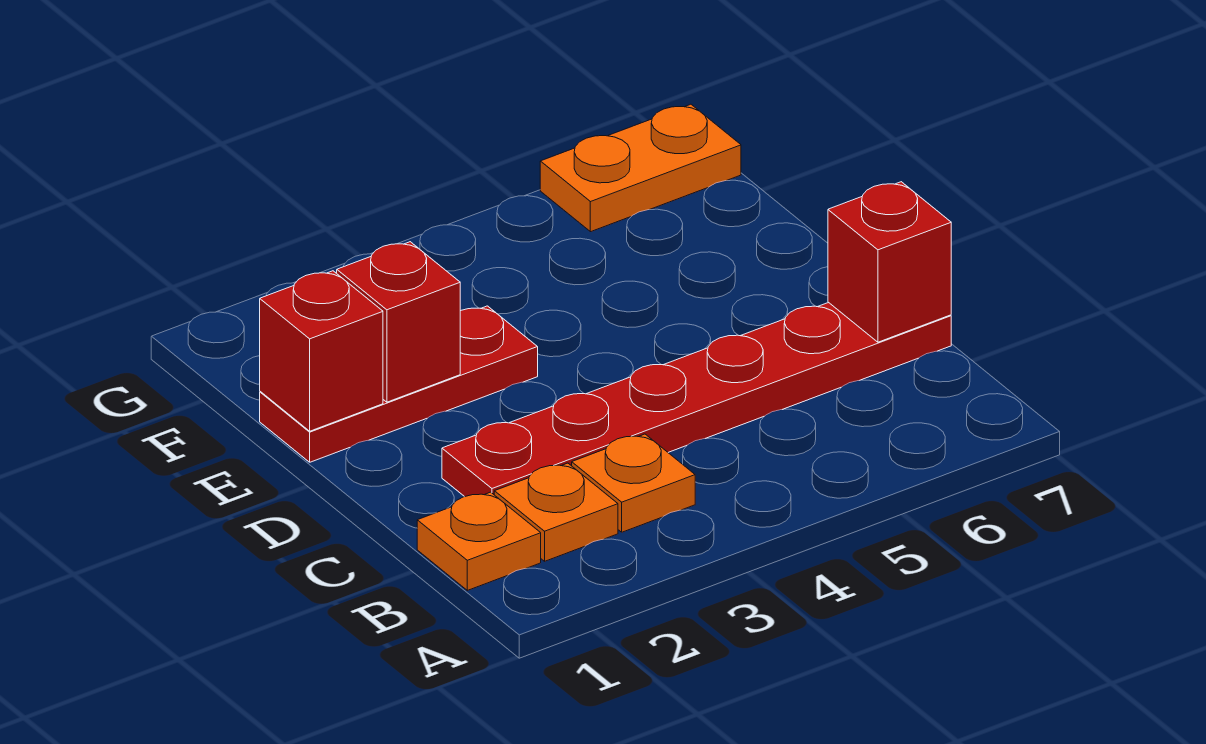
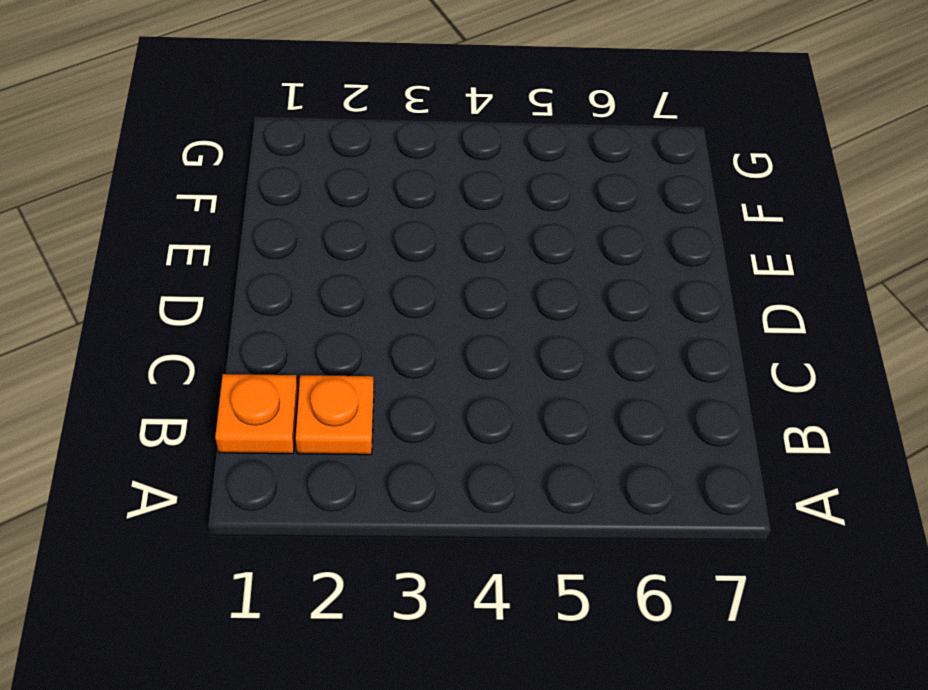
none -> orange 1x1 plate [572,434,695,532]
none -> red 1x6 plate [442,302,951,497]

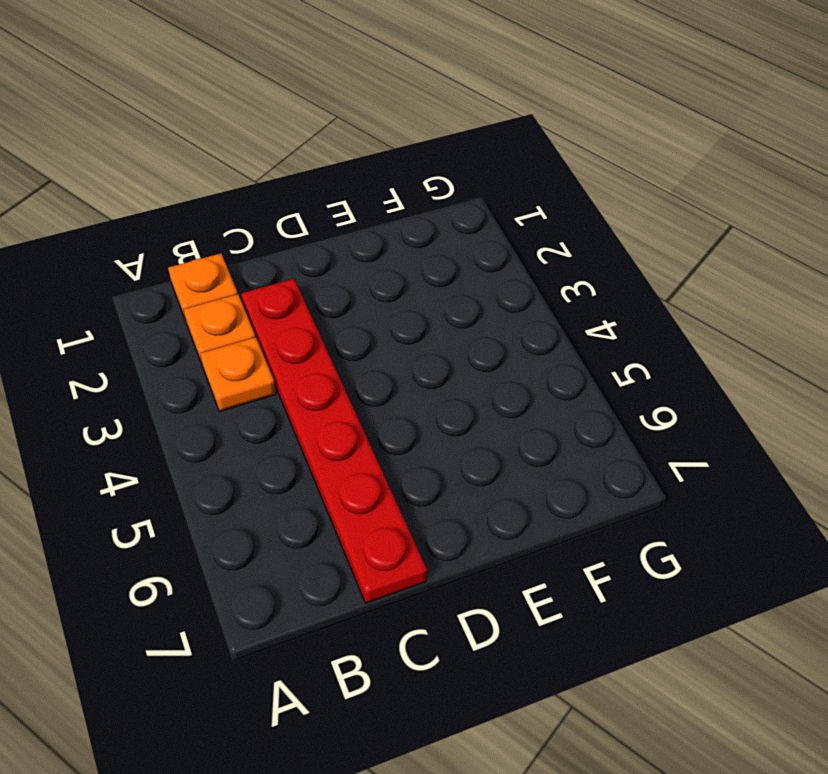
none -> red 1x3 plate [260,306,538,462]
none -> orange 1x2 plate [540,104,741,232]

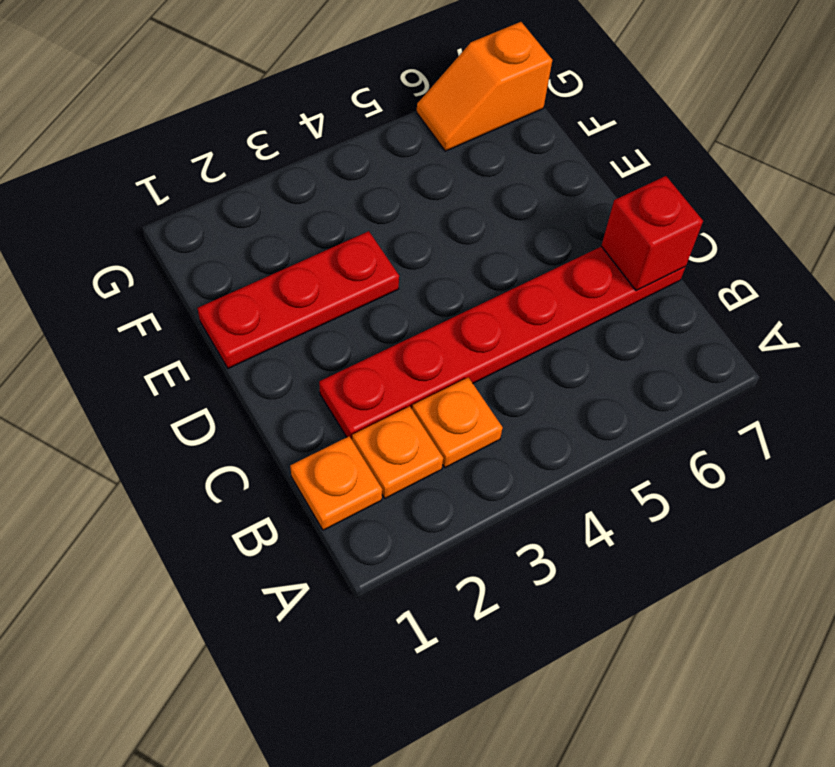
orange 1x2 slope [417,22,552,151] -> orange 1x2 plate [540,104,741,232]
none -> red 1x1 brick [260,271,383,431]
none -> red 1x1 brick [337,242,460,402]

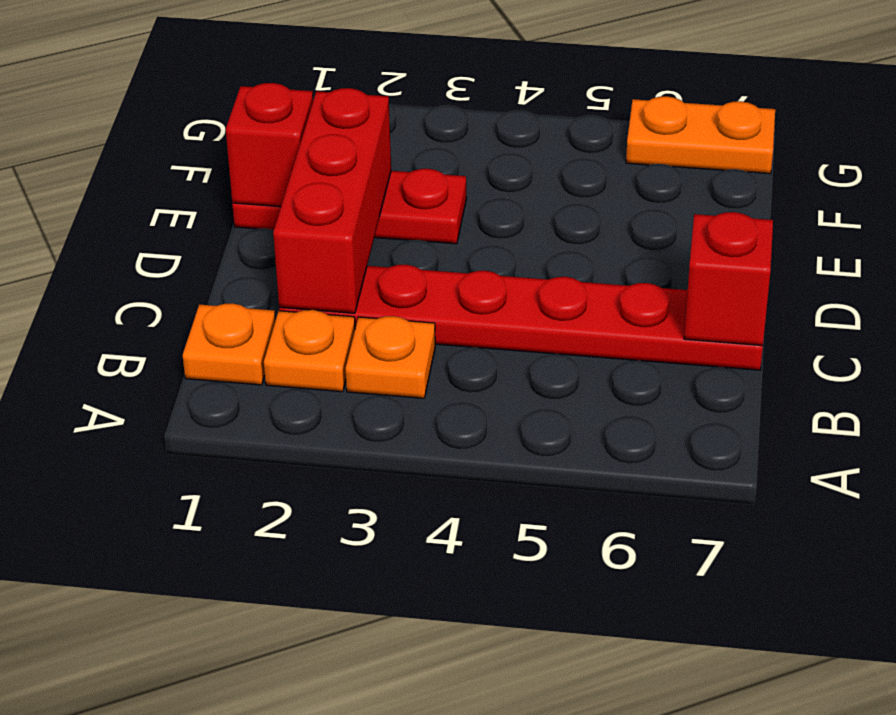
red 1x3 brick [273,88,391,313] -> red 1x1 brick [337,242,460,402]

